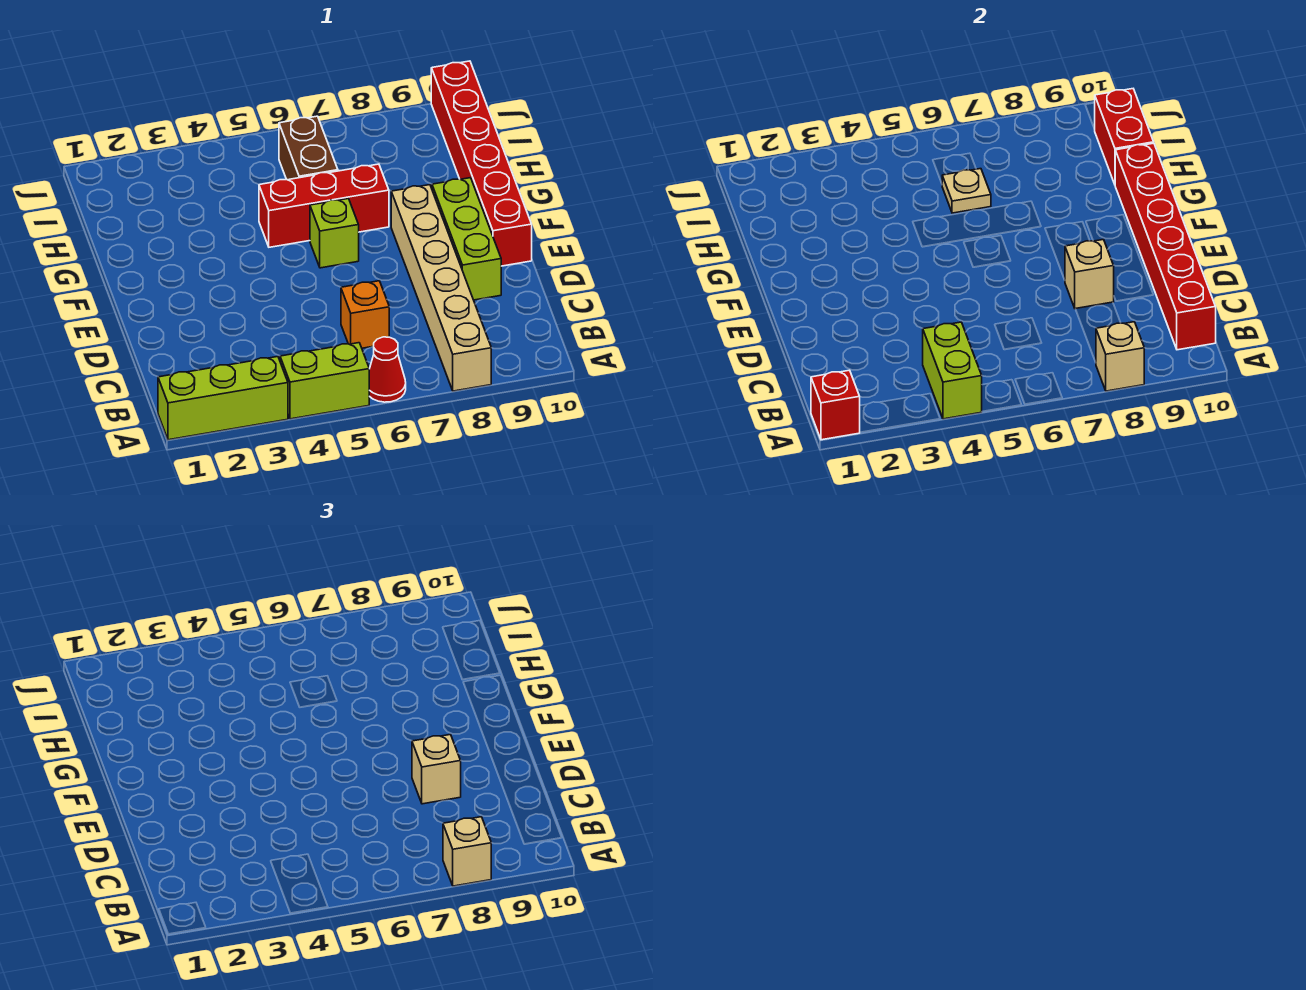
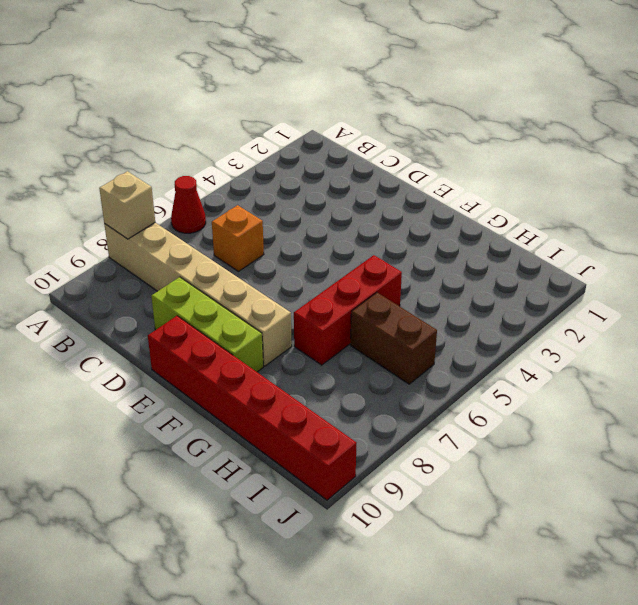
none -> lime 1x3 brick [158,357,288,440]
none -> lime 1x2 brick [280,343,369,419]
none -> lime 1x1 brick [310,199,359,268]

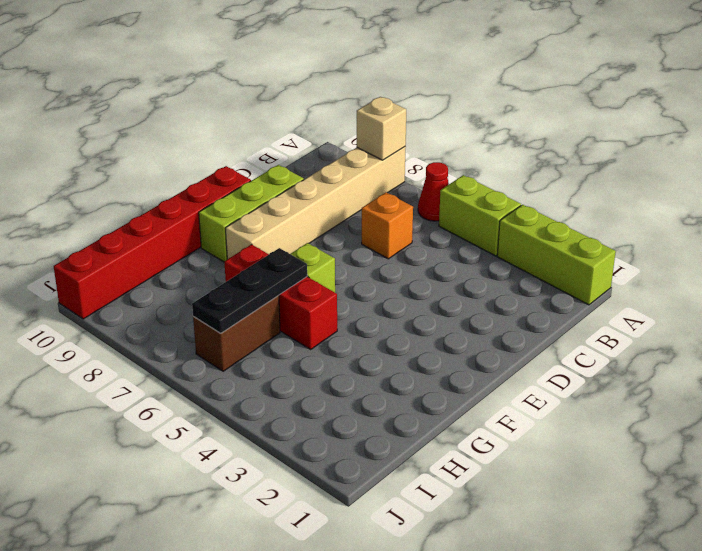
black 1x3 plate [192,248,307,333] -> tan 1x1 plate [942,169,991,213]
none -> red 1x1 brick [811,370,860,440]
none -> lime 1x2 brick [923,322,982,419]
none -> red 1x6 brick [1115,143,1216,350]

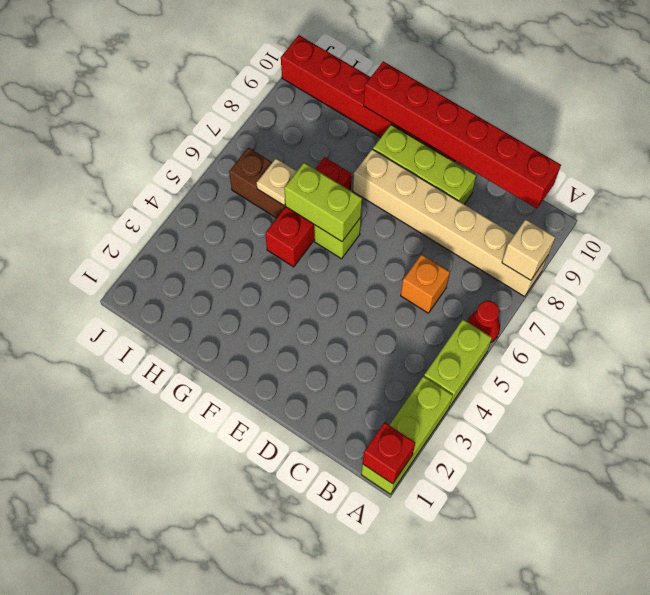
lime 1x2 brick [284,163,362,242] -> lime 1x2 brick moved to [923,322,982,419]
none -> tan 1x1 brick [1065,240,1114,309]
none -> red 1x2 brick [1095,89,1154,184]
none -> tan 1x1 brick [443,817,491,886]

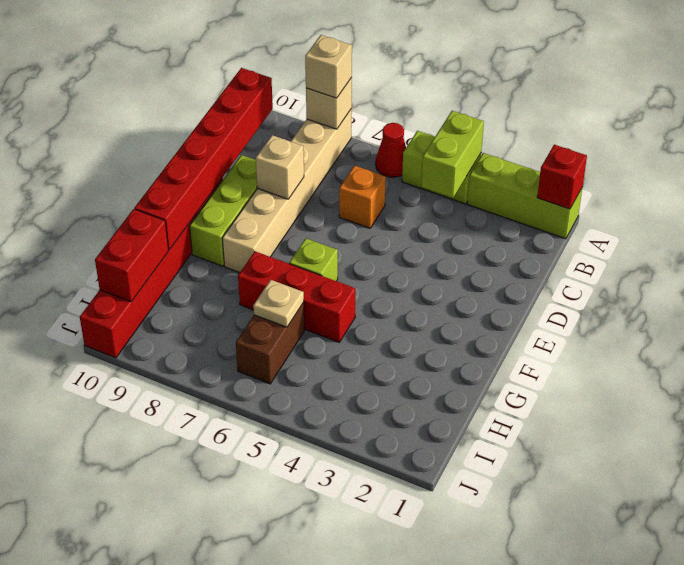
none -> tan 1x1 brick [412,735,461,804]

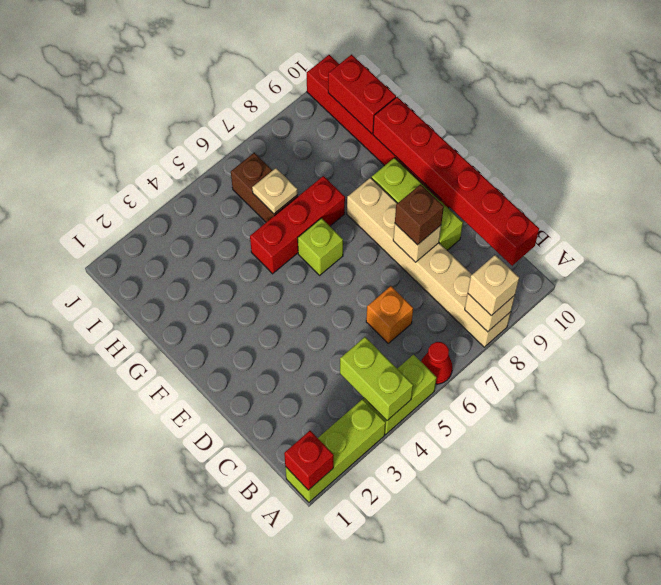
brown 1x1 brick [395,184,444,245] -> tan 1x1 brick [412,735,461,804]

